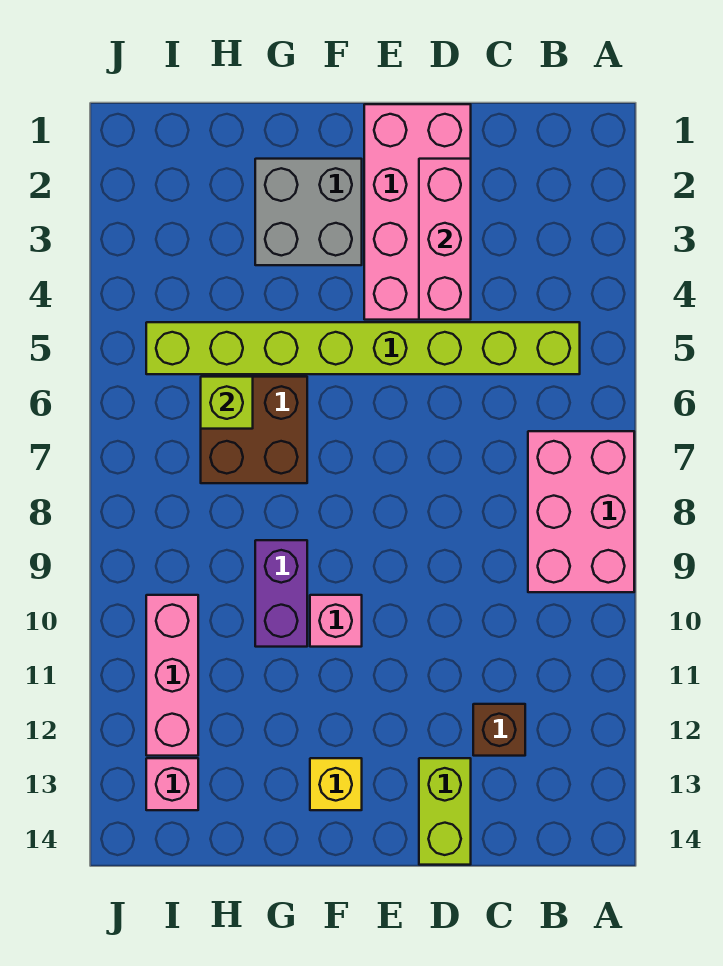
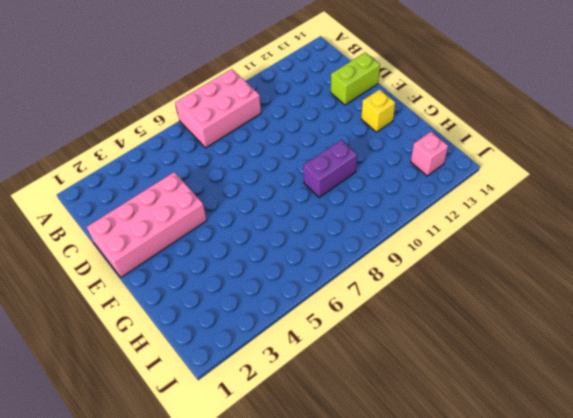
none -> lime 1x8 brick [146,322,580,374]
none -> brown 1x1 brick [473,704,525,756]
none -> grey 2x2 brick [255,159,362,265]

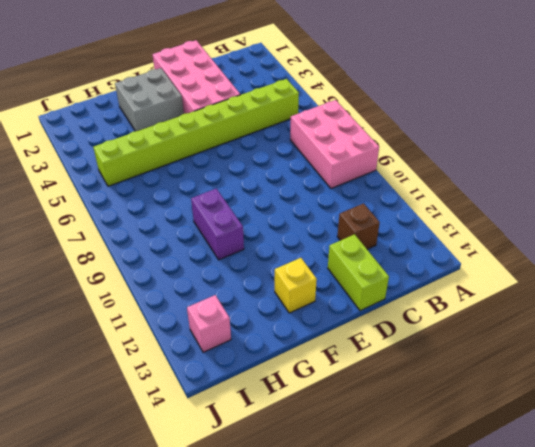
none -> pink 1x1 brick [310,595,362,647]
none -> brown 2x2 brick [201,377,307,483]
none -> pink 1x3 brick [146,595,198,756]

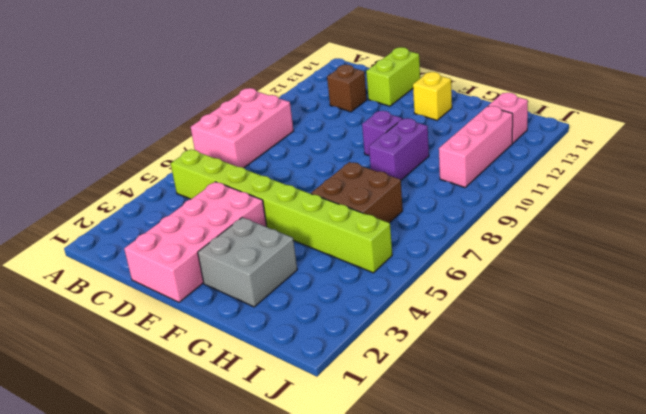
purple 1x1 brick [362,111,402,156] -> pink 1x1 brick [310,595,362,647]
none -> pink 1x3 brick [419,159,471,320]
none -> lime 1x1 brick [201,377,253,429]

